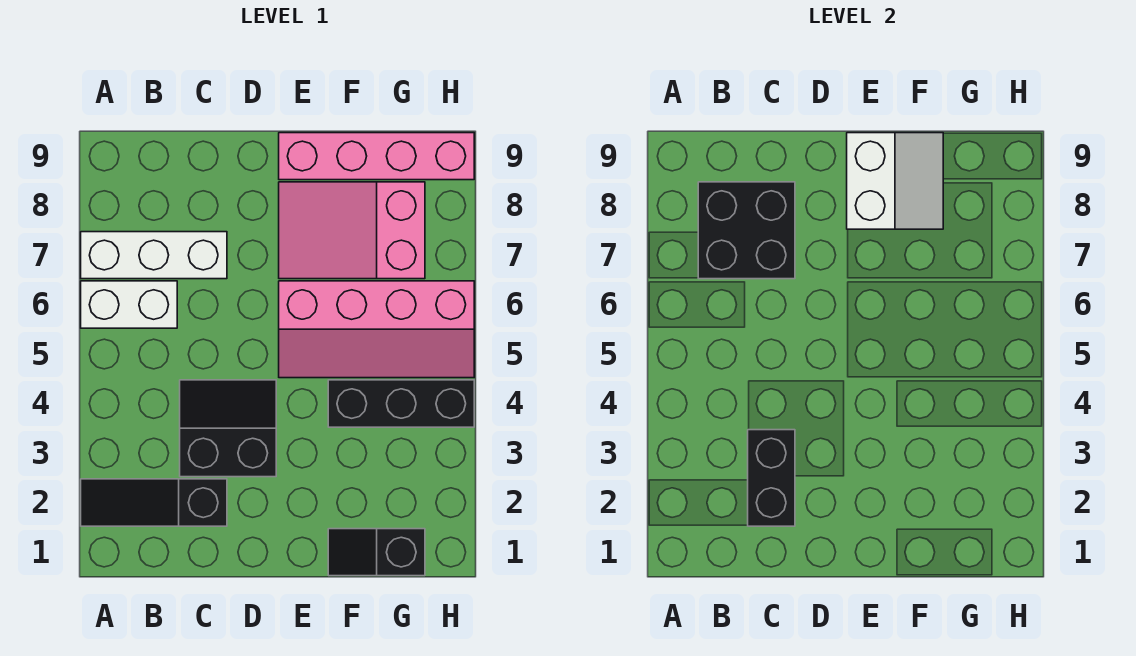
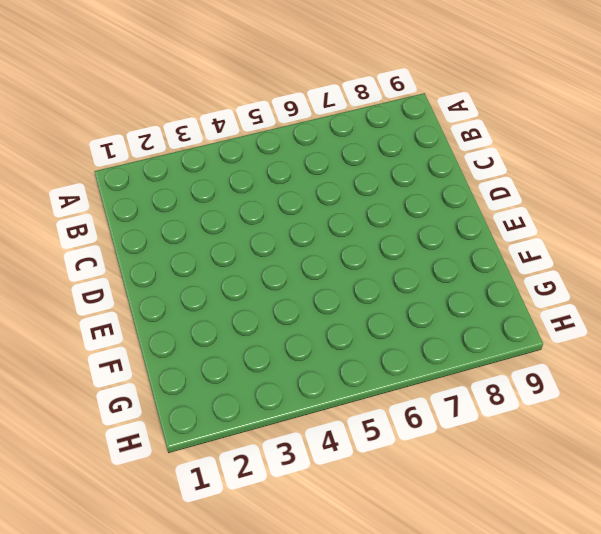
none -> black 1x3 slope [81,479,227,526]
none -> white 1x2 brick [81,281,177,328]
none -> white 1x3 brick [81,232,227,279]

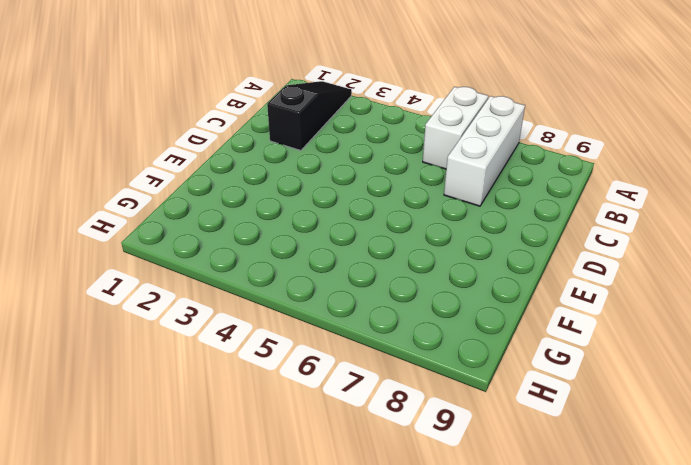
none -> black 2x2 slope [180,380,276,477]
none -> pink 2x4 slope [279,281,474,378]
none -> pink 2x3 slope [279,182,425,279]

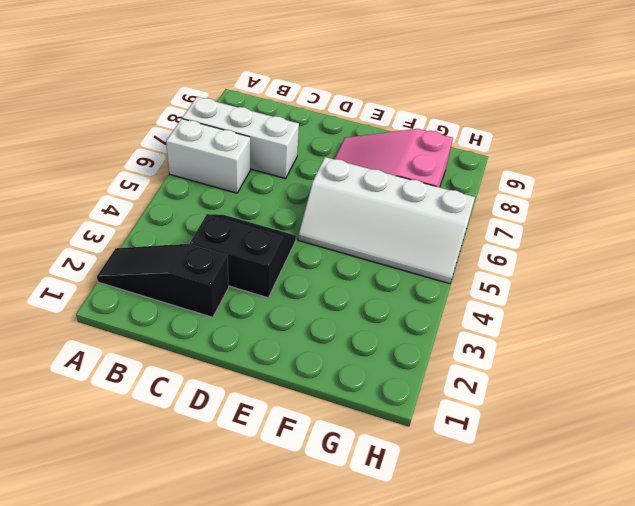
white 2x4 slope [298,157,475,284] -> pink 2x4 slope [279,281,474,378]
none -> pink 1x4 brick [279,133,474,180]
none -> black 1x2 slope [328,529,425,576]
none -> black 1x3 brick [328,380,474,427]

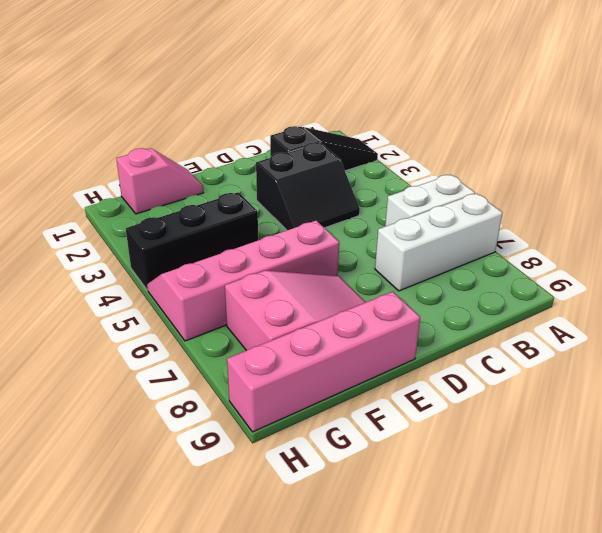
pink 1x2 slope [116,148,203,214] -> black 1x2 slope [328,529,425,576]
none -> black 2x2 brick [698,182,795,279]
none -> black 1x2 brick [748,430,795,526]
none -> white 2x2 slope [847,133,943,229]

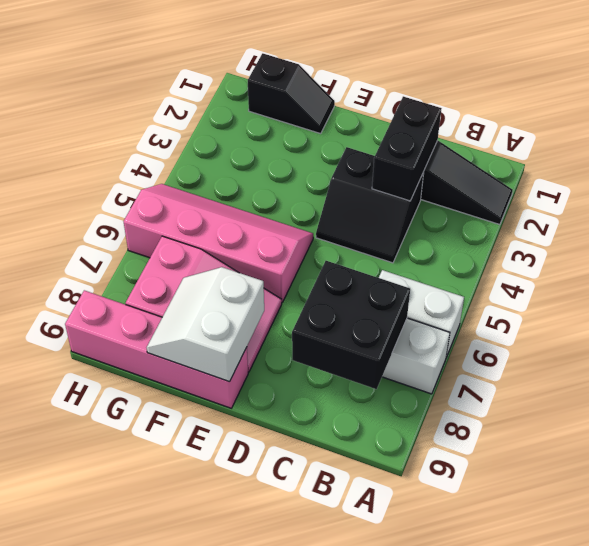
none -> black 1x3 brick [328,380,474,427]

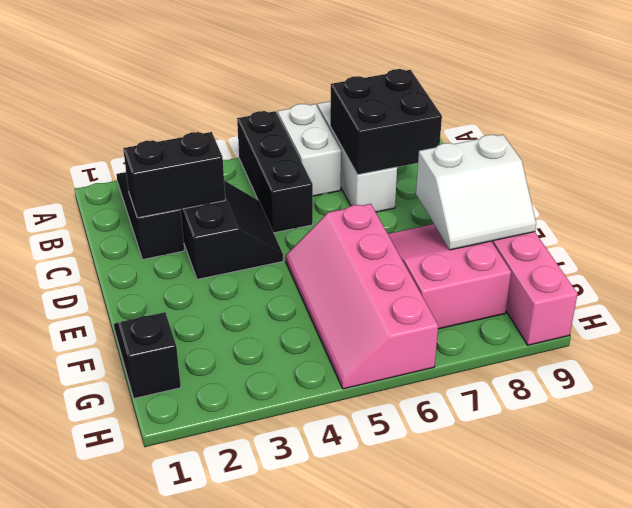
black 1x3 brick [237,111,313,233] -> black 1x3 brick moved to [328,380,474,427]

